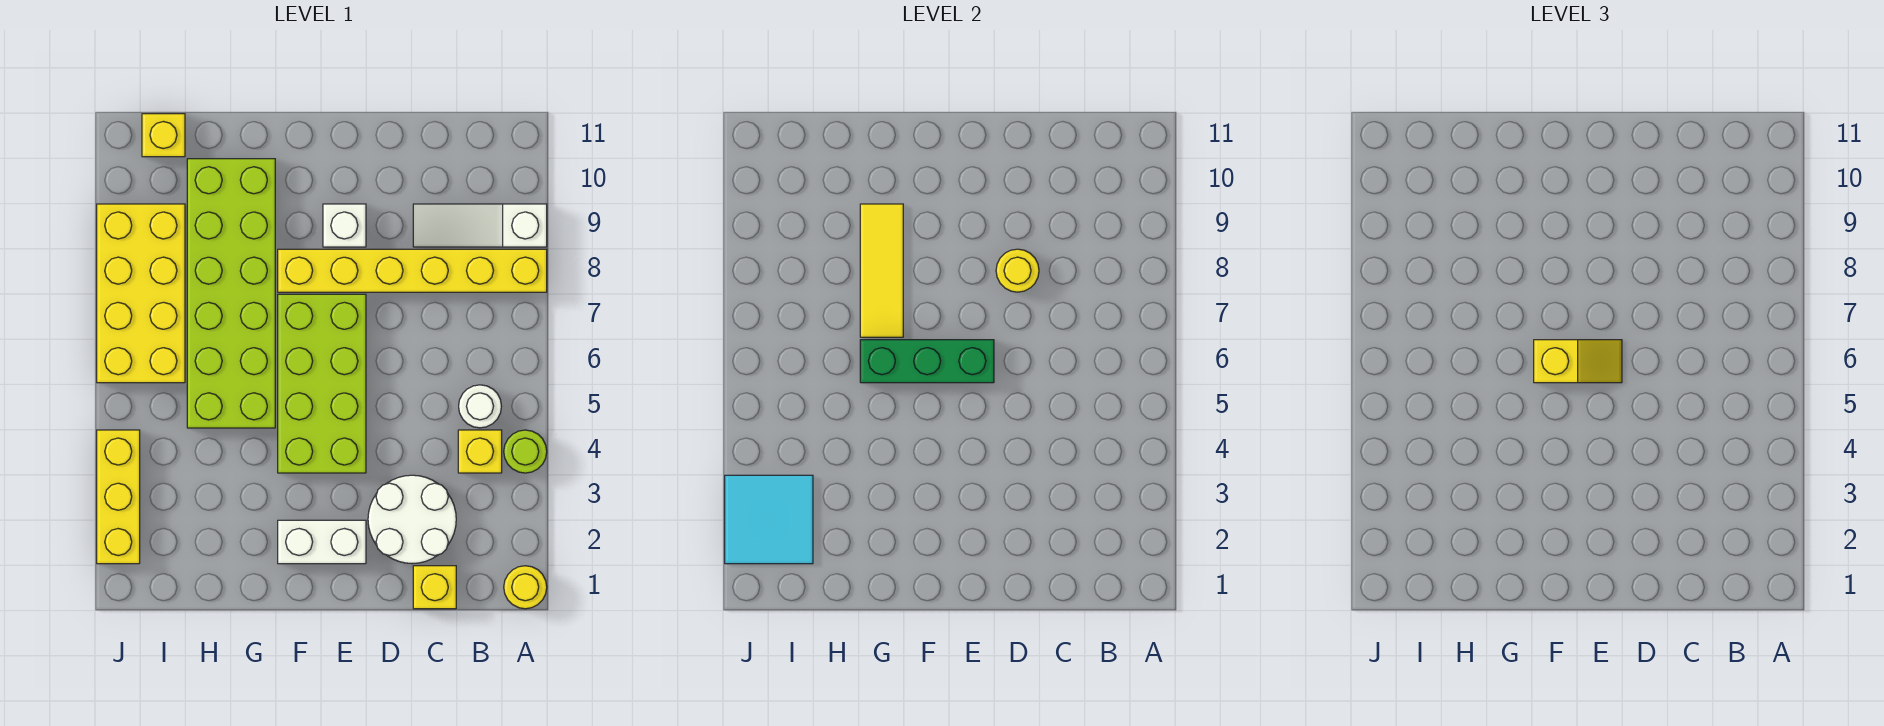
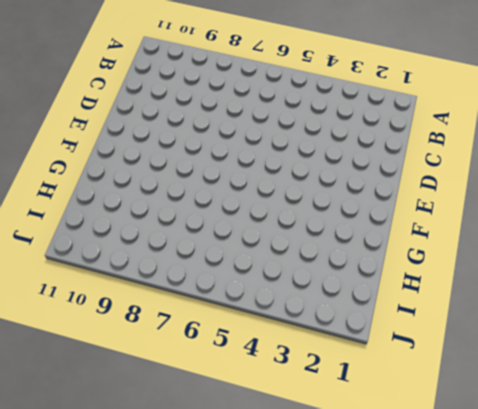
none -> yellow 1x1 round brick [504,566,547,609]
none -> lime 1x1 round brick [504,430,547,473]
none -> yellow 1x6 brick [278,249,547,292]

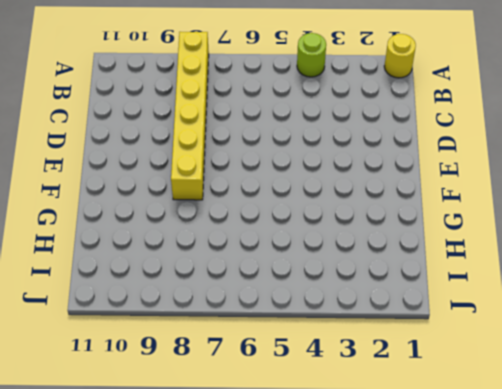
none -> white 1x3 slope [413,204,547,247]
none -> yellow 1x1 brick [458,430,502,473]
none -> white 1x1 round brick [459,385,502,428]

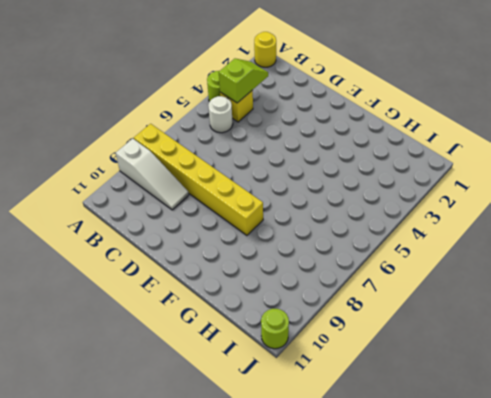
lime 1x2 slope [219,59,268,103] -> none
lime 1x1 round brick [261,309,289,349] -> none
none -> yellow 1x1 brick [413,566,456,609]
none -> white 2x2 round brick [368,475,456,564]
none -> white 1x2 brick [278,520,366,564]

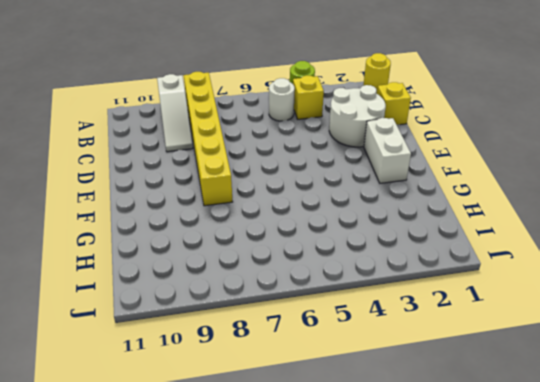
none -> lime 2x4 brick [278,294,366,473]
none -> white 1x1 brick [323,204,366,247]
none -> lime 2x6 brick [187,159,275,428]

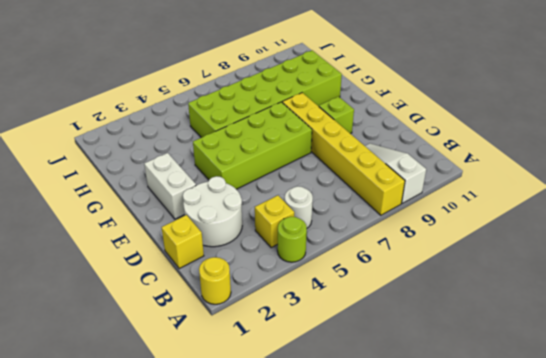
lime 1x1 brick [319,97,354,134] -> white 1x1 brick [323,204,366,247]
none -> yellow 2x4 brick [97,204,185,383]
none -> yellow 1x1 brick [142,114,185,157]
none -> yellow 1x3 brick [97,430,140,564]

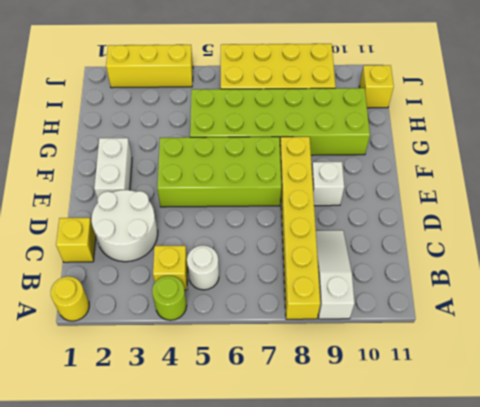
none -> yellow 1x1 round brick [996,249,1039,292]
none -> green 1x3 brick [860,340,994,383]
none -> yellow 1x3 tile [860,204,903,337]

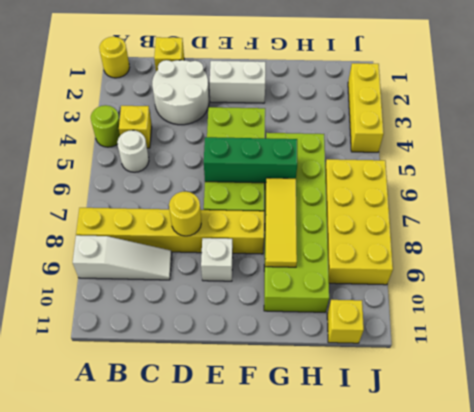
none -> cyan 2x2 tile [725,475,813,564]
none -> yellow 1x2 slope [1534,340,1622,383]

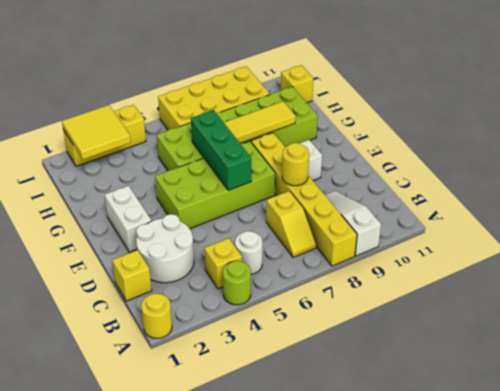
yellow 1x2 slope [266,191,316,257] -> yellow 1x2 slope moved to [1534,340,1622,383]
yellow 2x2 tile [62,105,131,159] -> cyan 2x2 tile [725,475,813,564]

